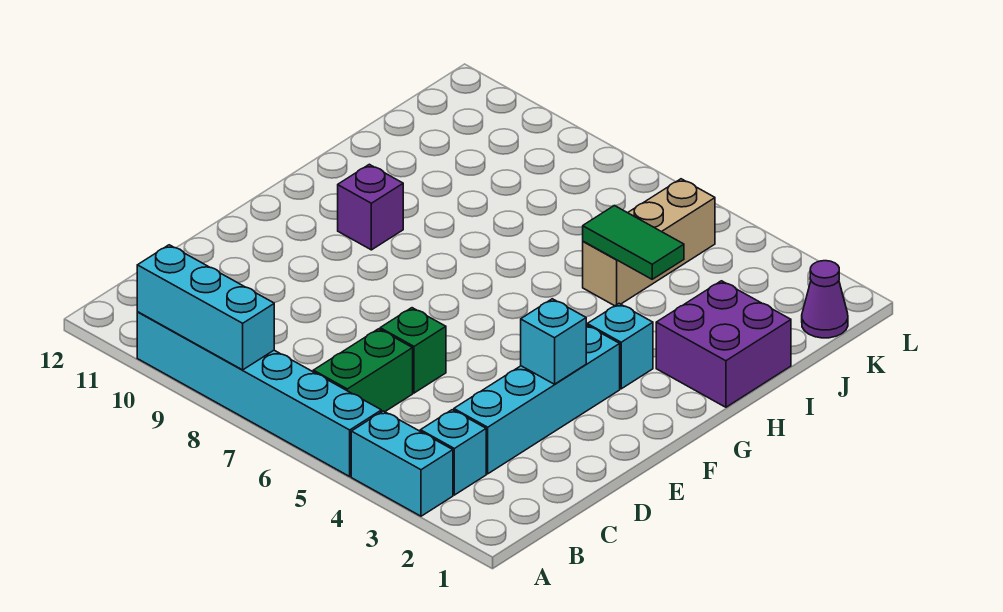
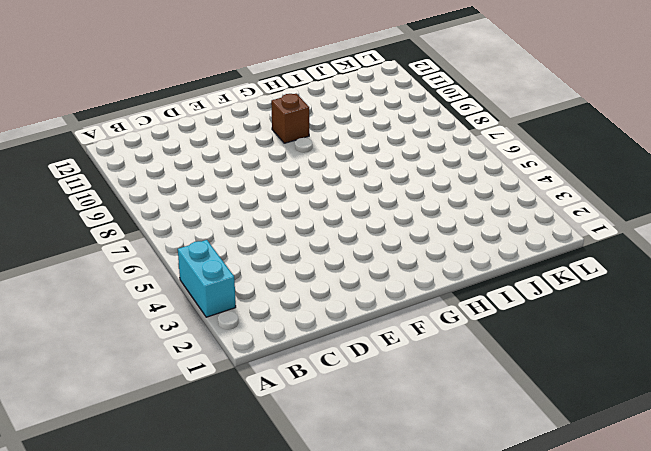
brown 1x1 brick [271,94,309,143] -> purple 1x1 brick [338,164,403,250]
none -> cyan 1x6 brick [137,312,381,476]
none -> cyan 1x1 brick [420,410,486,495]
none -> green 1x2 brick [313,329,413,412]

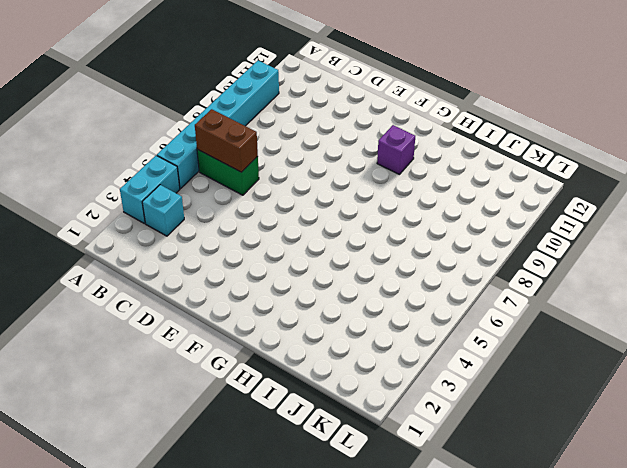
brown 1x2 brick [195,109,258,172] -> none
none -> cyan 1x4 brick [454,325,620,474]
none -> green 1x1 brick [380,308,446,393]
none -> cyan 1x1 brick [587,304,653,389]

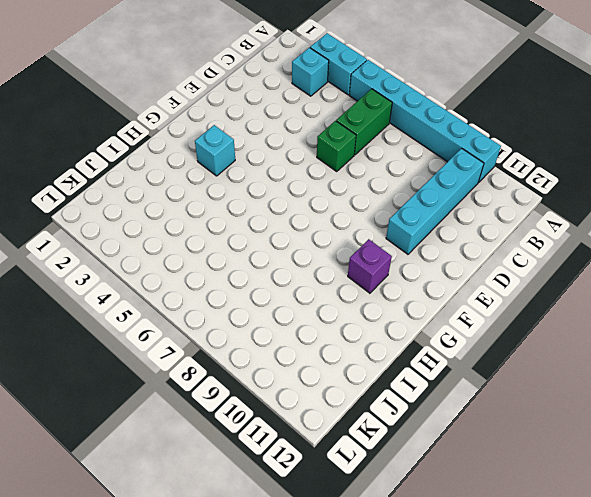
cyan 1x4 brick [386,148,484,254] -> cyan 1x4 brick moved to [454,325,620,474]
none -> purple 2x2 brick [656,281,791,407]
none -> tan 1x3 brick [583,179,715,306]
none -> purple 1x1 cone [802,261,848,338]

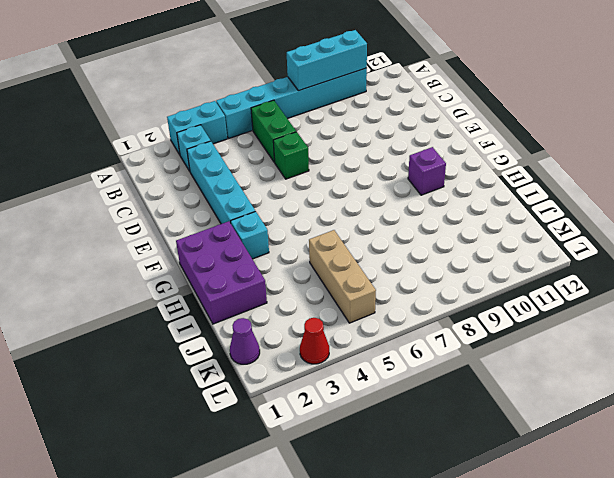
purple 2x3 brick [176,221,267,324] -> purple 2x2 brick [656,281,791,407]
red 1x1 cone [300,318,329,364] -> none
none -> cyan 1x1 brick [521,299,586,384]
none -> green 1x2 tile [583,206,684,279]

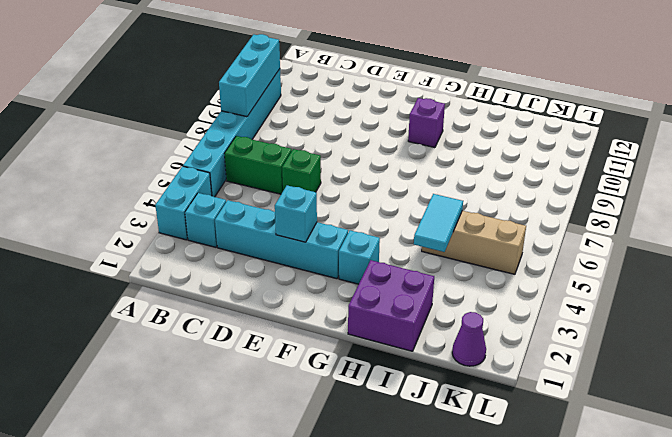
cyan 1x2 tile [414,194,463,252] -> green 1x2 tile [583,206,684,279]

